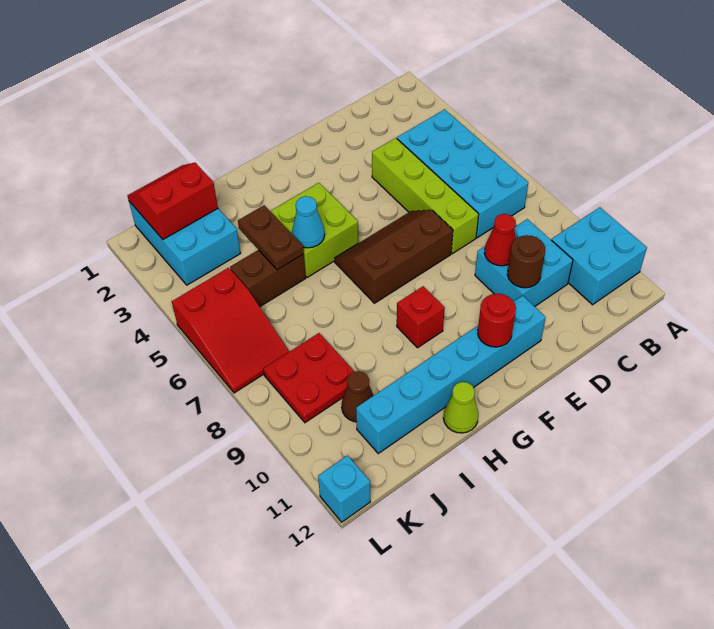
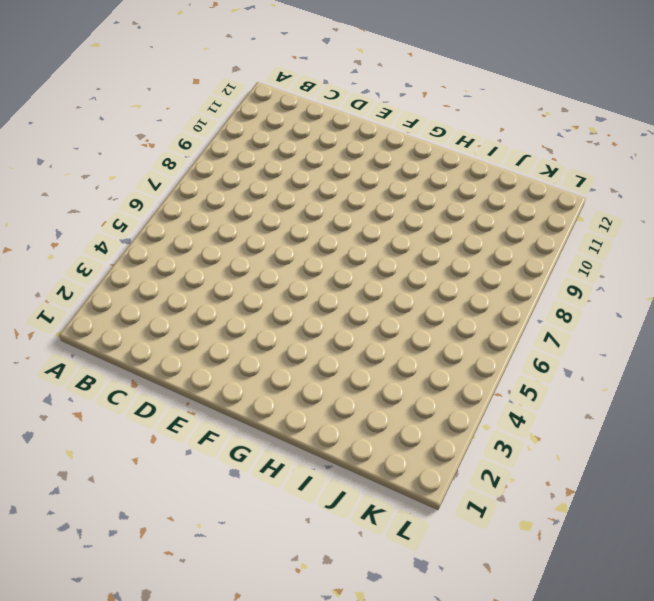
none -> cyan 2x2 brick [552,207,647,305]
none -> cyan 2x4 brick [397,109,528,238]
none -> cyan 2x2 brick [475,219,573,306]

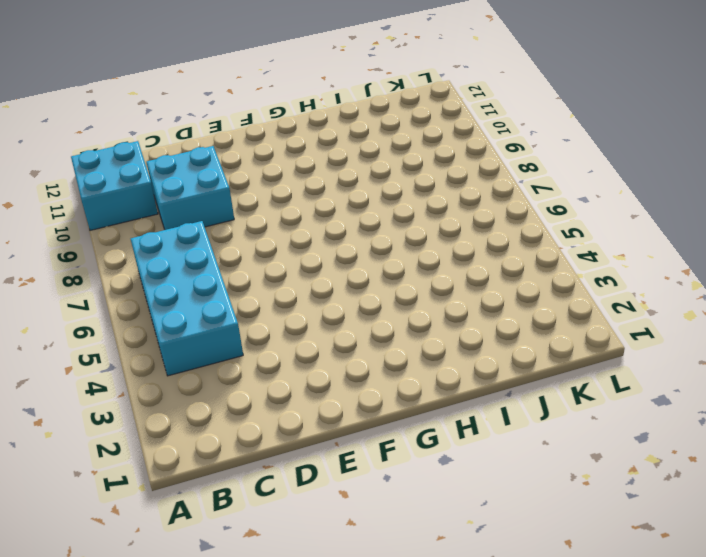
none -> lime 1x4 brick [372,138,479,254]
none -> brown 2x3 slope [335,210,453,303]
none -> cyan 1x6 brick [356,296,546,453]

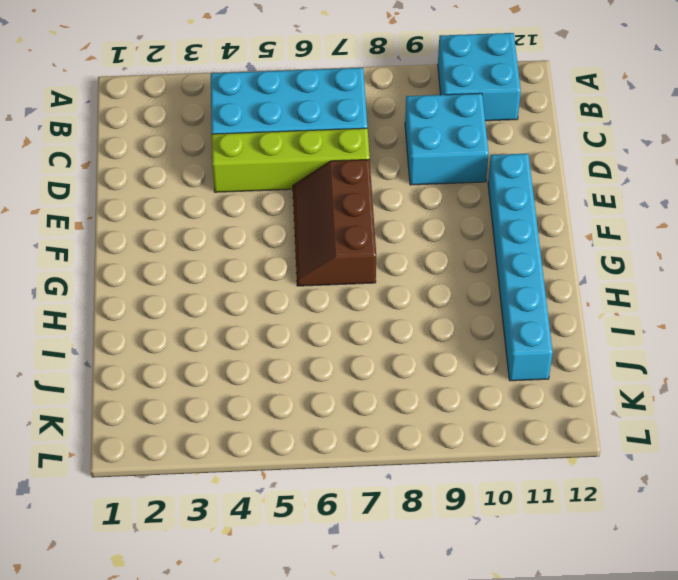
none -> lime 2x2 brick [270,183,359,278]
none -> red 1x1 brick [397,286,445,348]
none -> lime 1x1 cone [443,382,478,433]

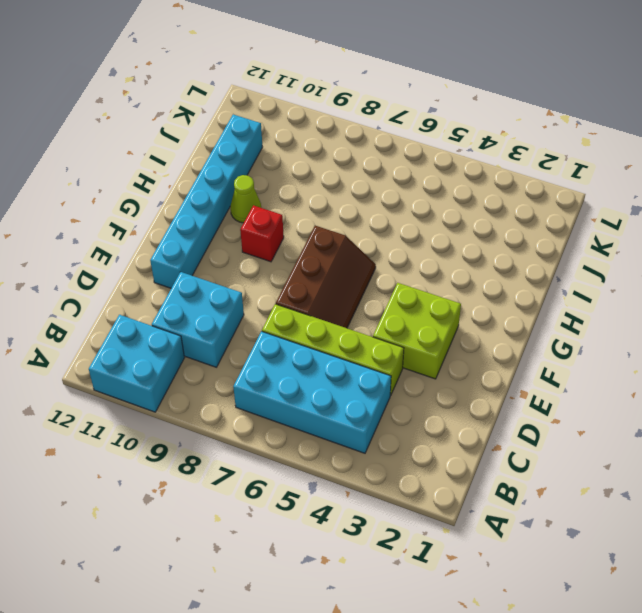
lime 2x2 brick [373,283,461,379] -> lime 2x2 brick moved to [270,183,359,278]
lime 1x1 cone [230,175,261,223] -> lime 1x1 cone moved to [443,382,478,433]
none -> brown 1x2 brick [230,250,306,307]
none -> cyan 2x3 brick [129,201,241,285]
none -> red 2x2 plate [263,333,355,423]

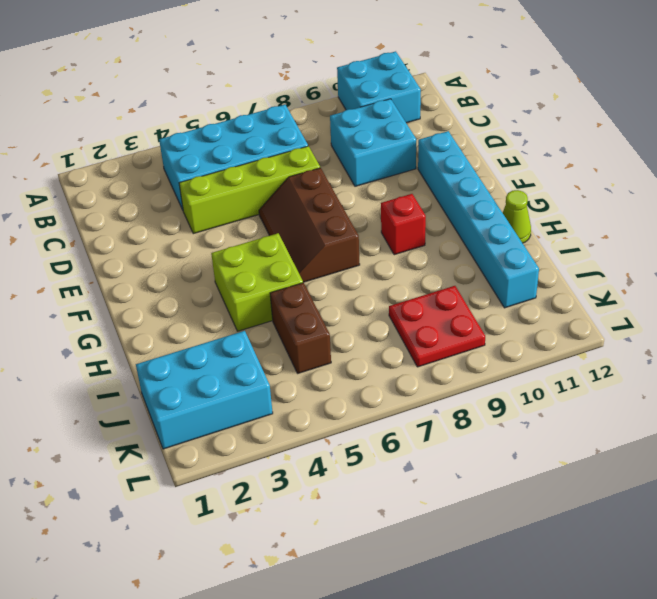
none -> brown 1x1 cone [342,371,374,422]
none -> red 2x3 slope [172,268,289,393]
none -> cyan 1x1 brick [318,456,370,522]

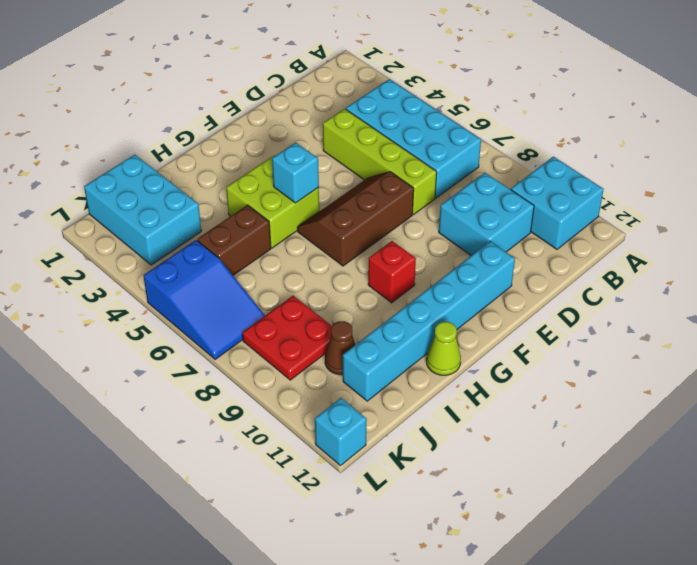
cyan 1x1 brick [272,142,319,203] -> none
blue 2x3 slope [143,240,265,360] -> red 2x3 slope [172,268,289,393]
none -> red 1x1 cone [484,214,516,266]
none -> brown 1x1 round brick [507,235,545,288]
none -> red 1x1 round brick [478,294,516,347]

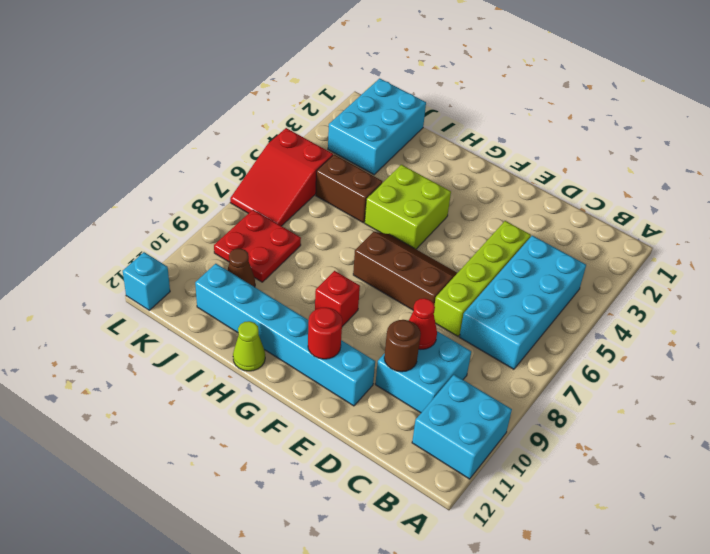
none -> cyan 1x1 cone [292,196,325,248]
none -> brown 1x2 plate [238,205,304,270]
none -> red 2x2 slope [127,163,218,239]

